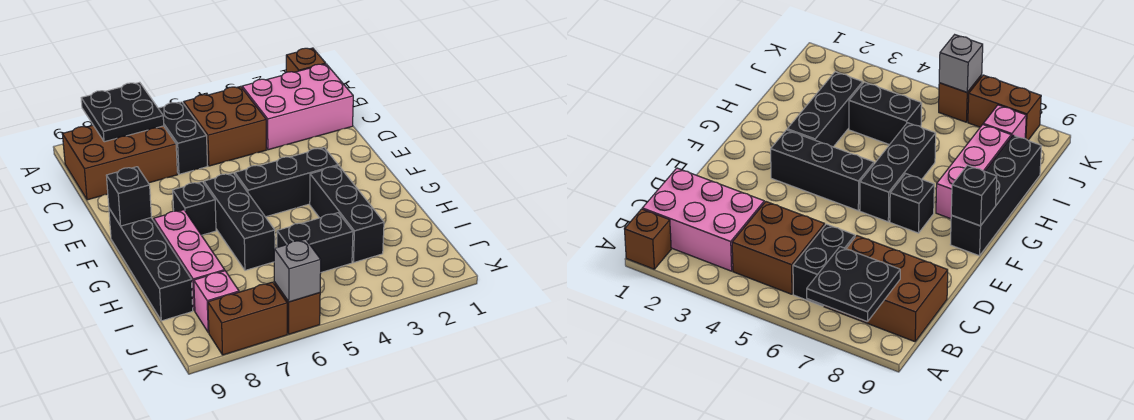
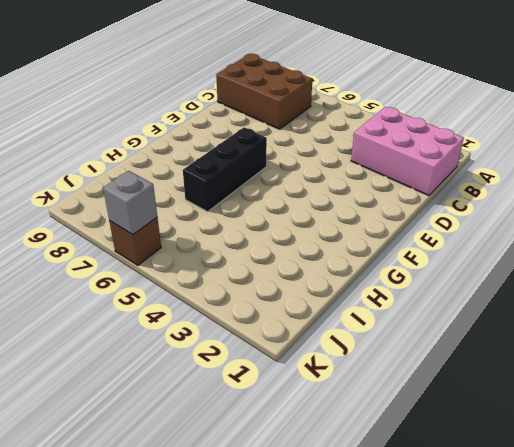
none -> brown 1x1 brick [286,48,326,72]
none -> brown 2x2 brick [184,87,266,166]
none -> black 1x2 brick [158,102,207,174]

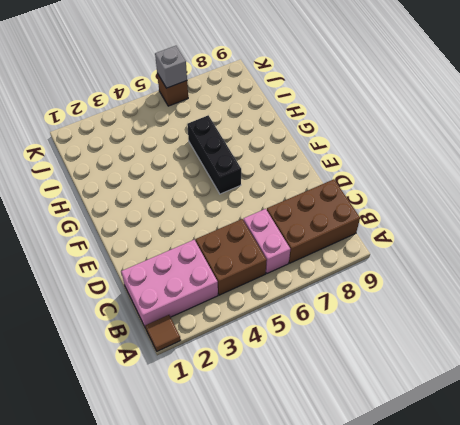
brown 1x1 tile [145,315,181,351] -> brown 1x1 brick [286,48,326,72]
pink 1x2 brick [243,209,290,273] -> black 1x2 brick [158,102,207,174]
none -> black 1x3 brick [235,148,338,217]
none -> black 1x1 brick [173,182,216,235]
none -> black 1x4 brick [109,209,193,321]

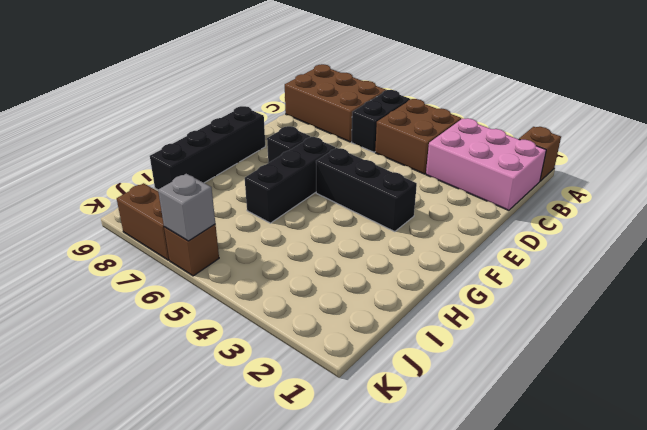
none -> black 1x3 brick [310,166,384,262]
none -> pink 1x3 brick [154,210,225,311]
none -> black 1x2 brick [277,213,353,272]

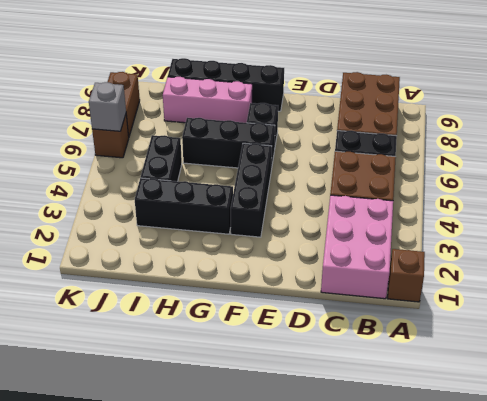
none -> pink 1x1 brick [194,271,239,333]
none -> black 2x2 plate [81,82,164,142]
none -> black 1x1 brick [106,167,151,226]

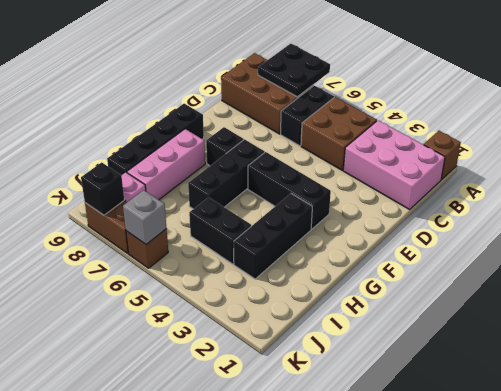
black 1x1 brick [81,162,124,215] -> black 1x1 brick moved to [106,167,151,226]

